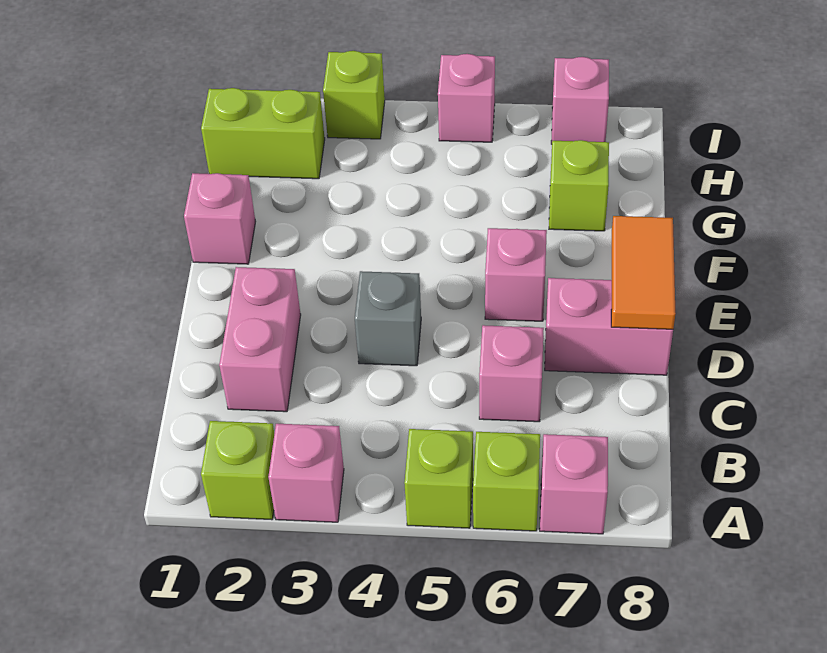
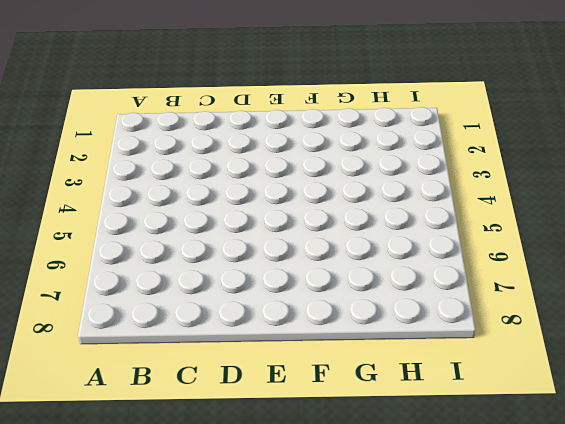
none -> lime 1x1 brick [201,421,274,520]
none -> pink 1x1 brick [268,424,344,522]
none -> lime 1x1 brick [404,429,473,528]

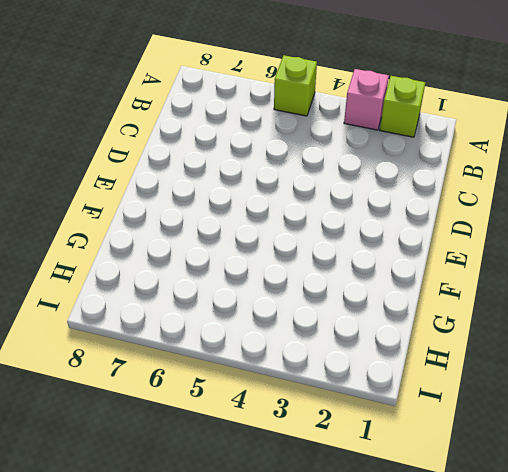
none -> lime 1x1 brick [473,432,540,531]
none -> pink 1x1 brick [540,434,608,534]
none -> pink 1x2 brick [219,267,301,412]

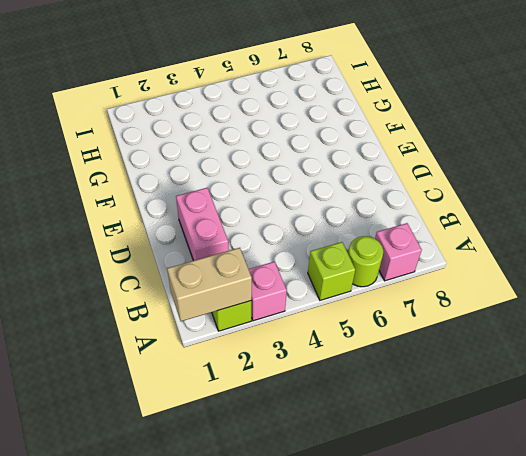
tan 1x2 brick [167,248,252,321] -> none
lime 1x1 round brick [348,236,383,287] -> lime 1x1 brick [473,432,540,531]
none -> pink 1x1 brick [479,325,544,422]
none -> grey 1x1 brick [355,271,421,366]
none -> pink 1x2 brick [545,278,673,375]

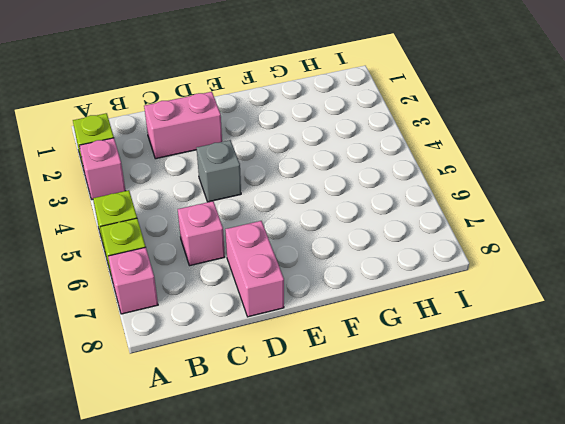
none -> pink 1x1 brick [485,228,547,321]
none -> pink 1x1 brick [184,173,256,264]
none -> lime 1x1 brick [549,140,609,231]

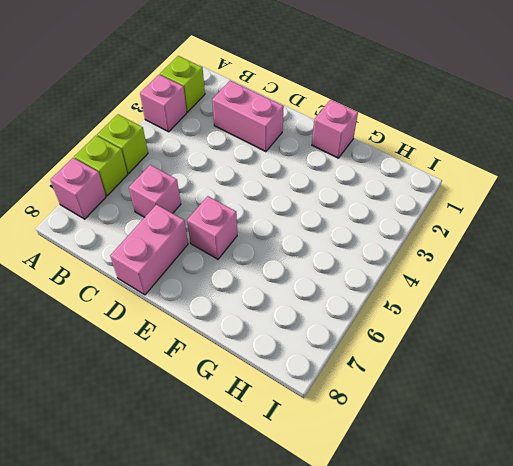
none -> grey 1x1 brick [355,271,421,366]
none -> lime 1x1 brick [549,140,609,231]
none -> lime 1x2 brick [201,88,325,179]

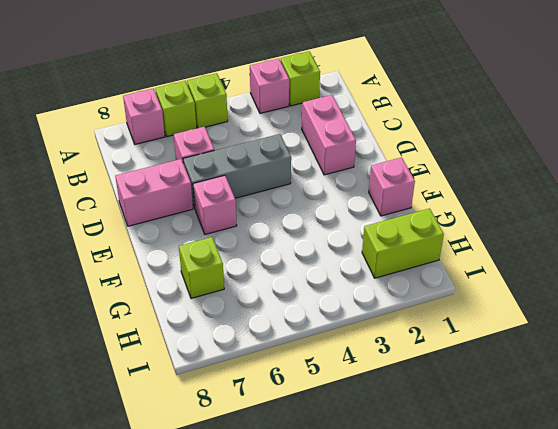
grey 1x3 brick [183,134,291,208] -> grey 1x1 brick [355,271,421,366]
none -> lime 1x1 brick [323,51,385,139]
none -> pink 1x1 brick [438,54,495,142]
none -> pink 1x1 brick [551,57,609,144]

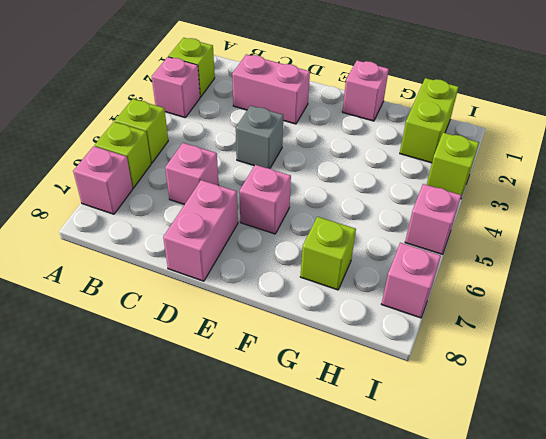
none -> orange 1x2 tile [611,216,676,329]

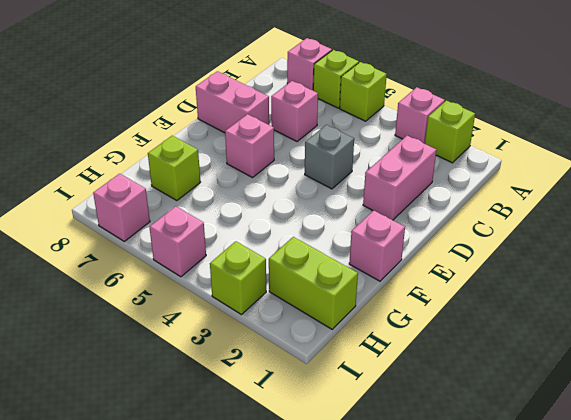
none -> orange 1x2 tile [611,216,676,329]

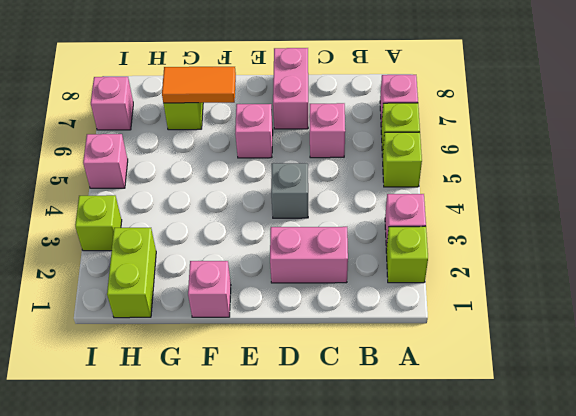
orange 1x2 tile [162,67,236,103] -> orange 1x2 tile moved to [611,216,676,329]

